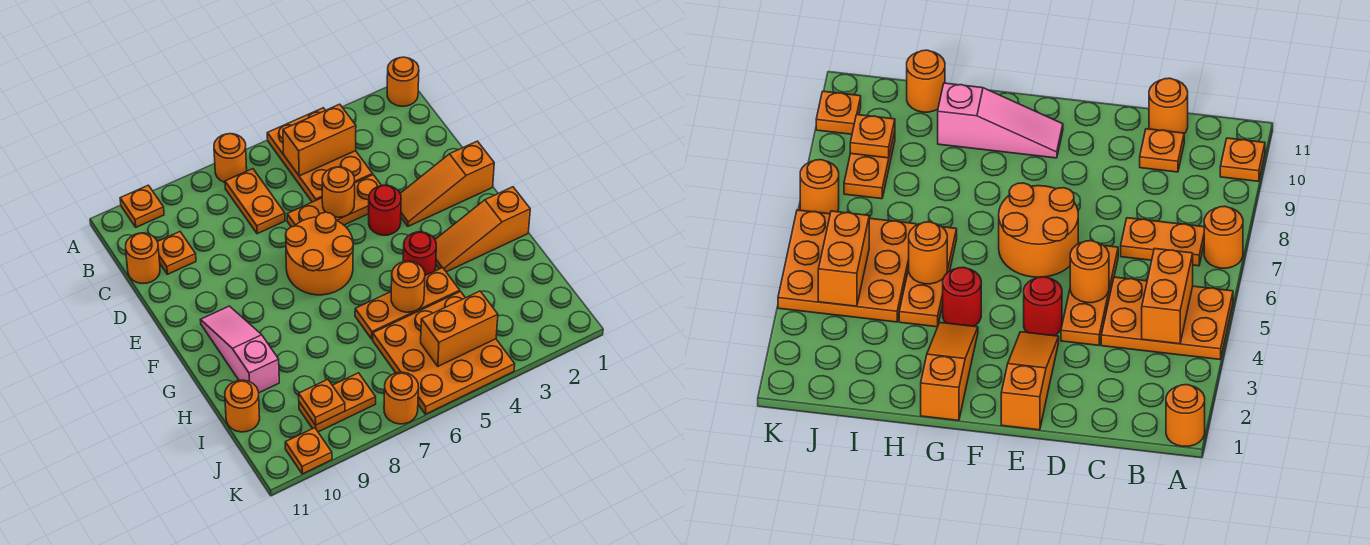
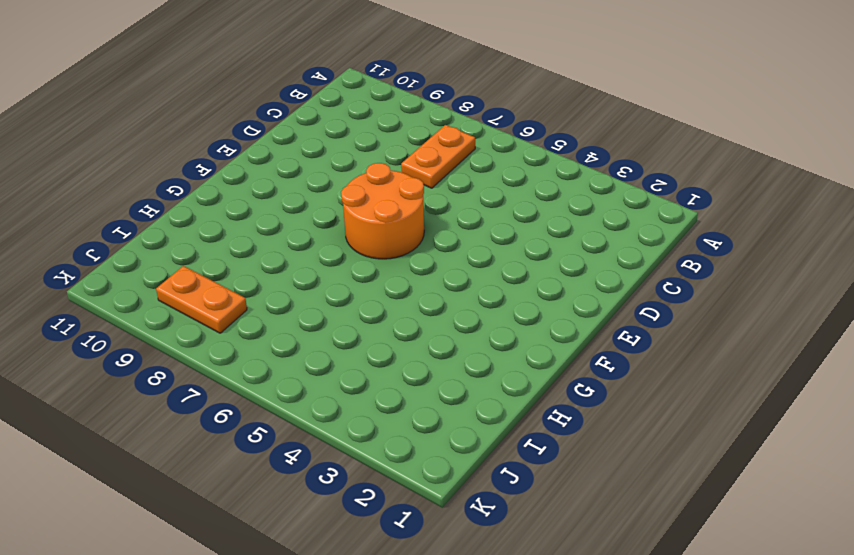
none -> orange 1x1 round brick [387,57,419,106]
none -> orange 2x3 plate [267,108,373,202]
none -> orange 1x1 round brick [214,134,247,182]

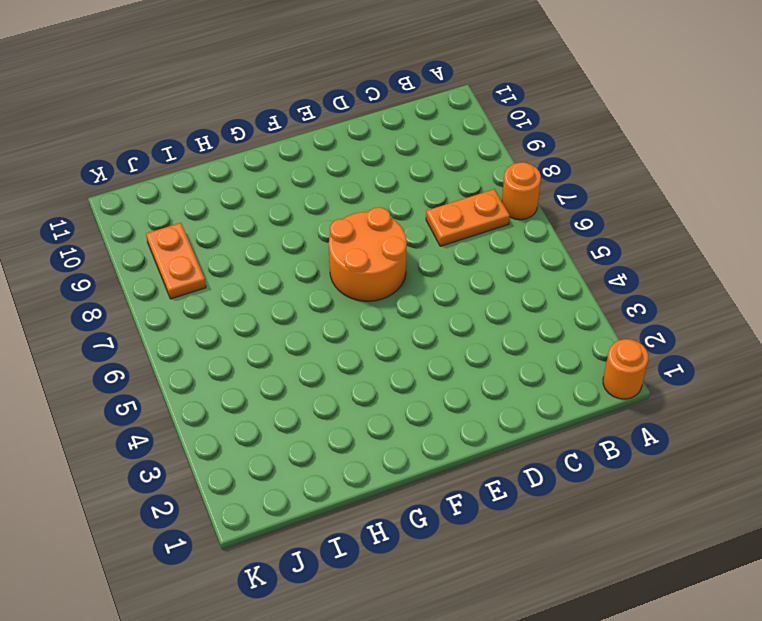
none -> orange 2x3 plate [267,108,373,202]
none -> orange 1x1 plate [120,185,164,227]
none -> orange 1x1 plate [157,232,196,274]

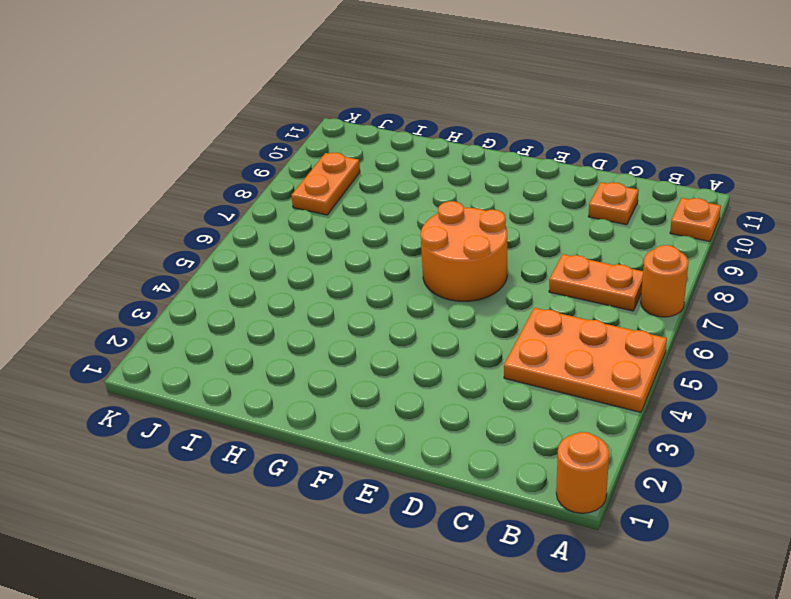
none -> orange 1x1 round brick [126,233,160,283]
none -> orange 1x3 plate [287,175,381,227]
none -> orange 1x3 slope [400,141,494,226]

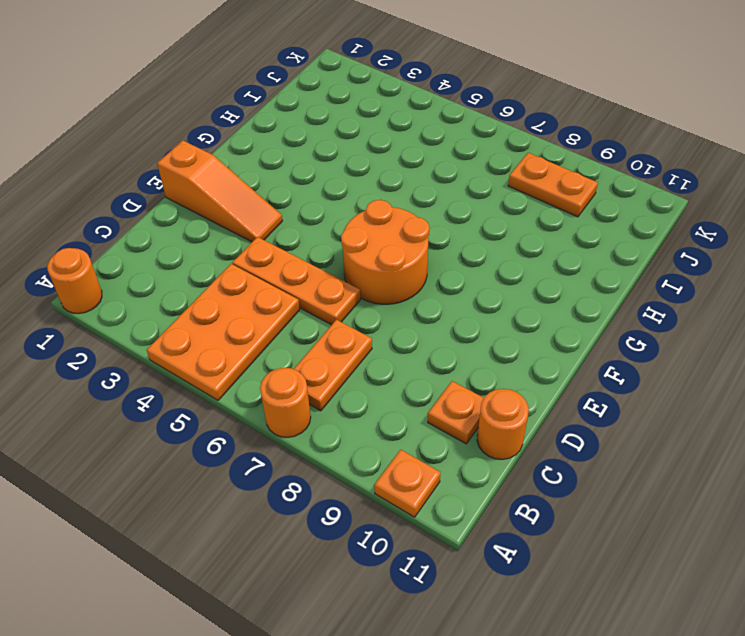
none -> red 1x1 round brick [369,185,401,235]
none -> pink 1x3 slope [200,306,279,393]
none -> orange 1x3 slope [435,187,530,272]

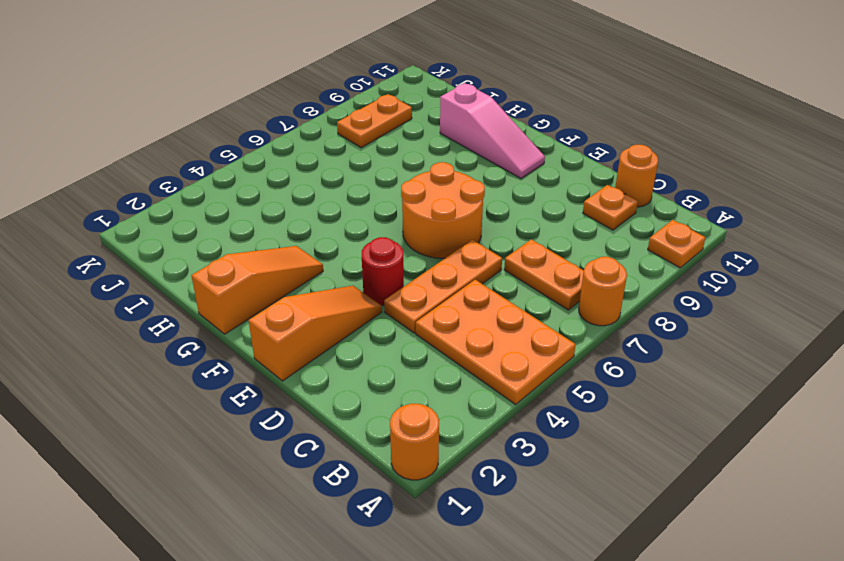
none -> red 1x1 round brick [403,232,436,275]
none -> orange 1x3 plate [355,268,460,339]
none -> orange 3x3 plate [373,292,515,414]

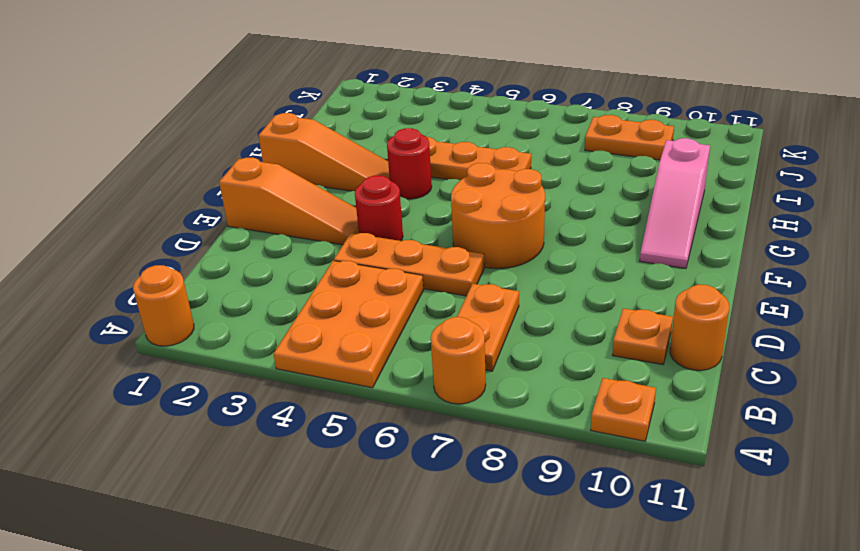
none -> orange 3x3 plate [373,292,515,414]
none -> orange 1x1 round brick [225,380,260,432]
none -> orange 1x1 round brick [384,372,418,424]

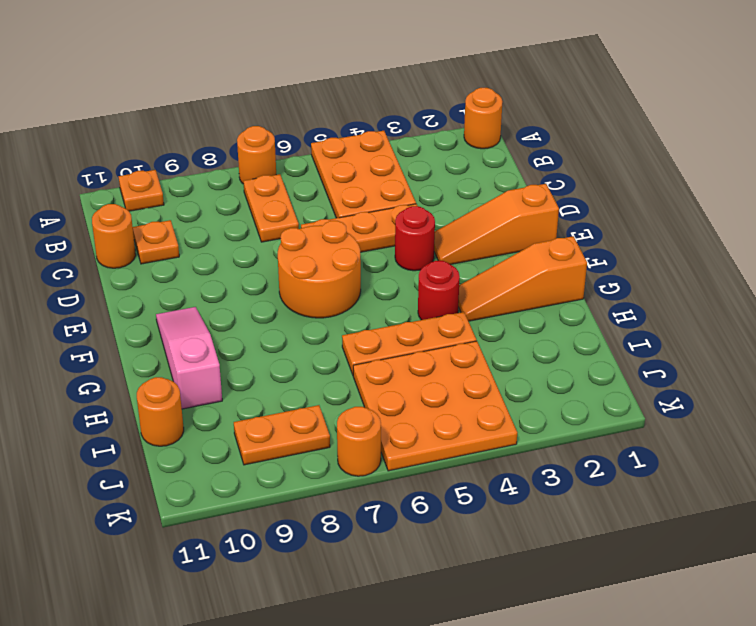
none -> orange 1x1 plate [285,428,332,474]
none -> orange 1x2 brick [283,104,356,176]
none -> orange 1x1 round brick [322,167,355,217]

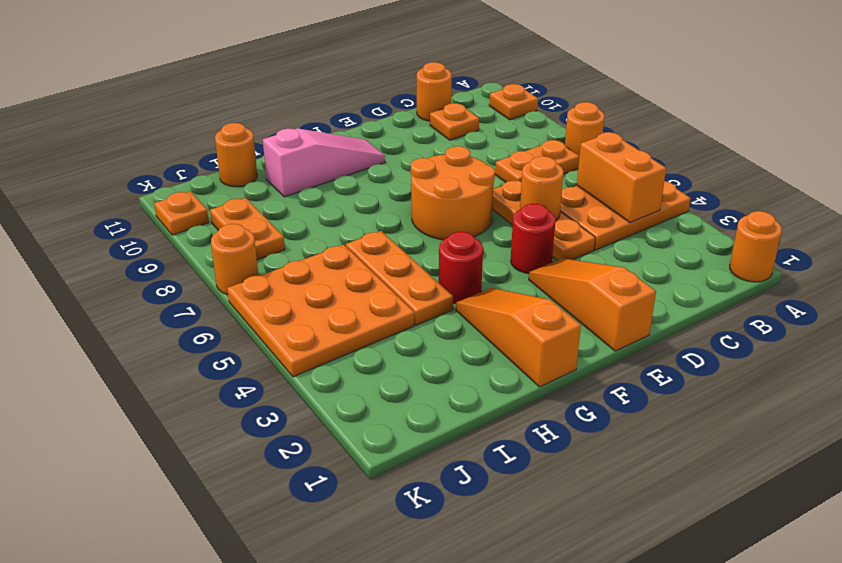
none -> orange 1x1 round brick [391,261,425,312]
none -> orange 1x2 brick [421,291,498,366]
none -> orange 1x1 plate [299,379,345,425]

